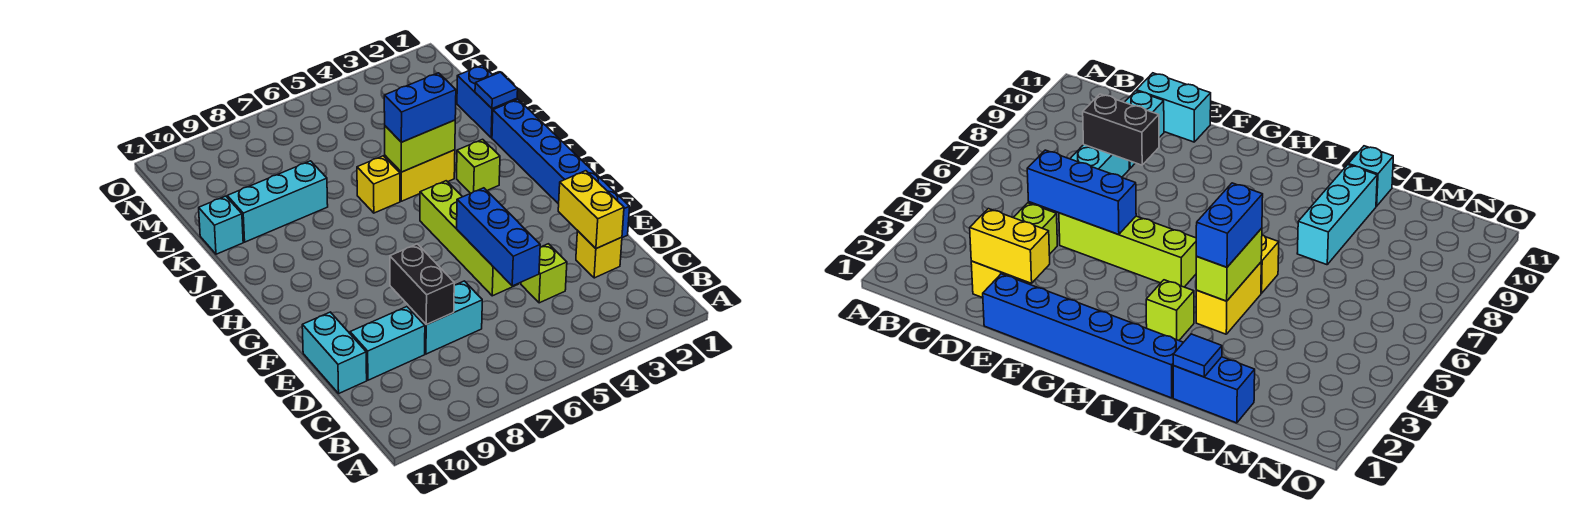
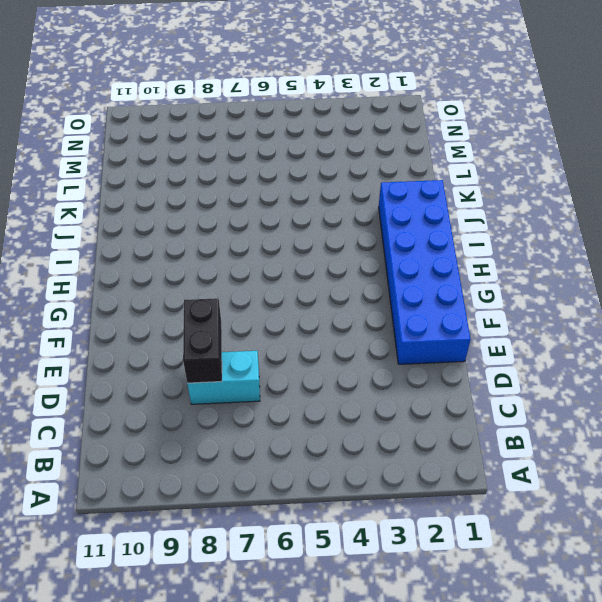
blue 2x6 brick [379,180,471,364] -> blue 1x6 brick [492,99,630,238]
none -> yellow 1x1 brick [576,231,622,278]
none -> lime 1x1 brick [521,244,567,303]
none -> cyan 1x2 brick [350,307,425,380]

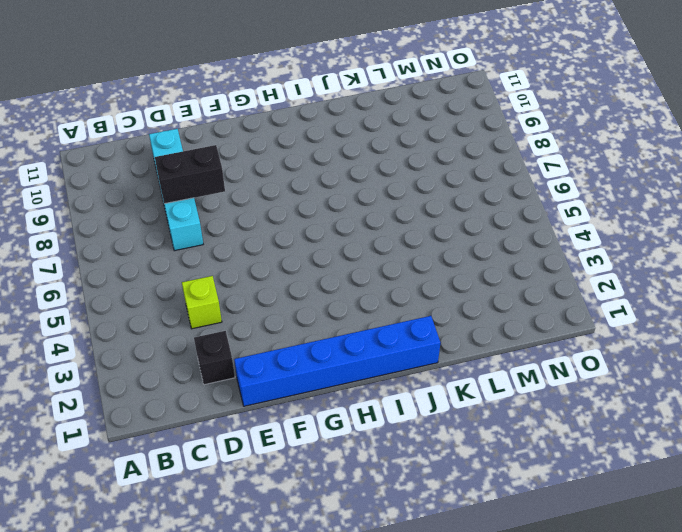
black 1x1 brick [194,331,235,385] -> yellow 1x1 brick [576,231,622,278]
none -> cyan 1x2 brick [302,312,367,393]
none -> lime 1x4 brick [420,181,518,296]
none -> lime 1x1 brick [457,139,500,193]

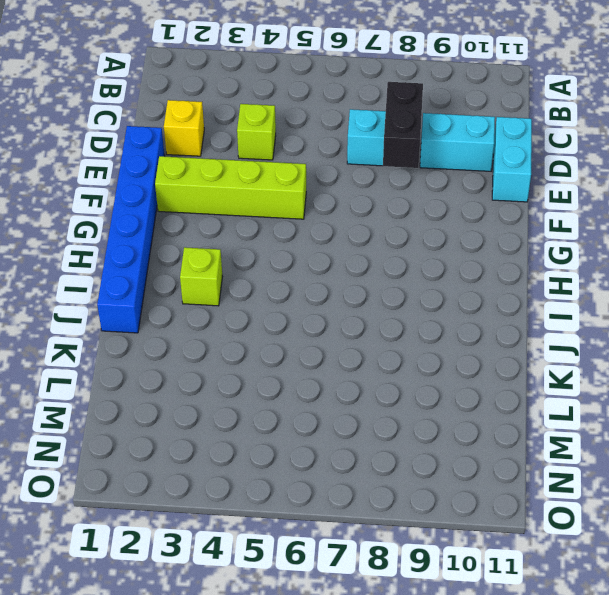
lime 1x4 brick [155,156,306,219] -> lime 1x4 brick turned to [420,181,518,296]
none -> yellow 1x2 brick [385,150,455,201]
none -> yellow 1x1 brick [357,156,400,213]
none -> blue 1x2 brick [457,65,517,138]

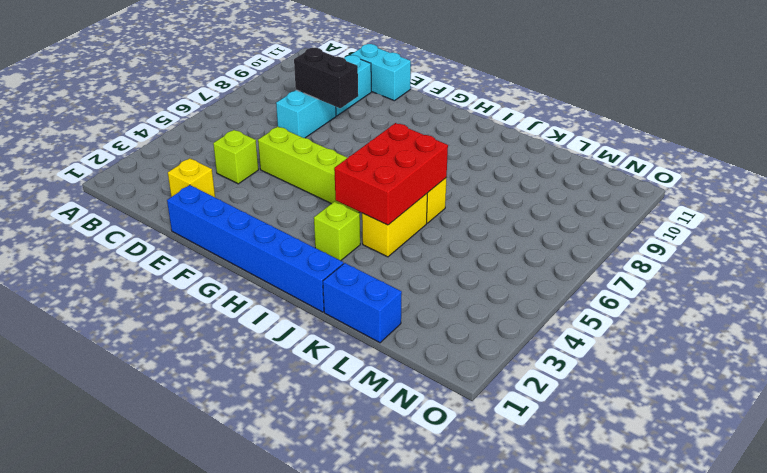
red 2x3 brick [334,123,448,225] -> lime 1x2 brick [385,120,455,172]
none -> cyan 1x3 brick [227,161,328,242]
none -> cyan 1x1 brick [199,196,243,254]
none -> yellow 1x2 brick [558,171,624,249]

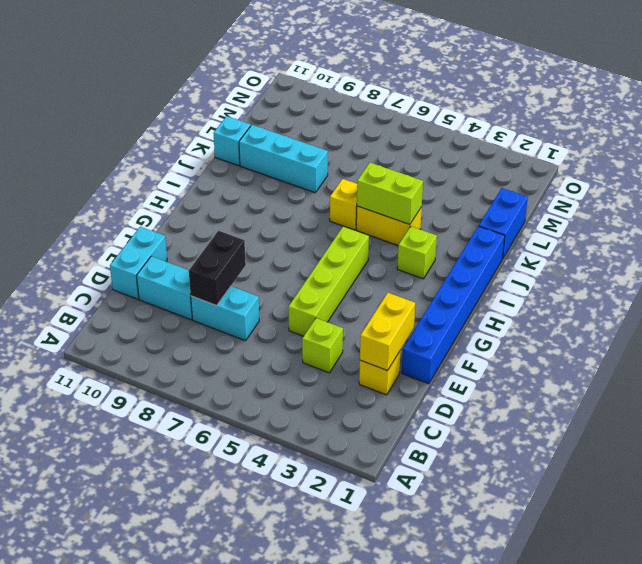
none -> blue 1x3 brick [457,188,540,286]
none -> blue 1x1 tile [475,72,518,109]
none -> blue 1x2 brick [384,73,456,142]

